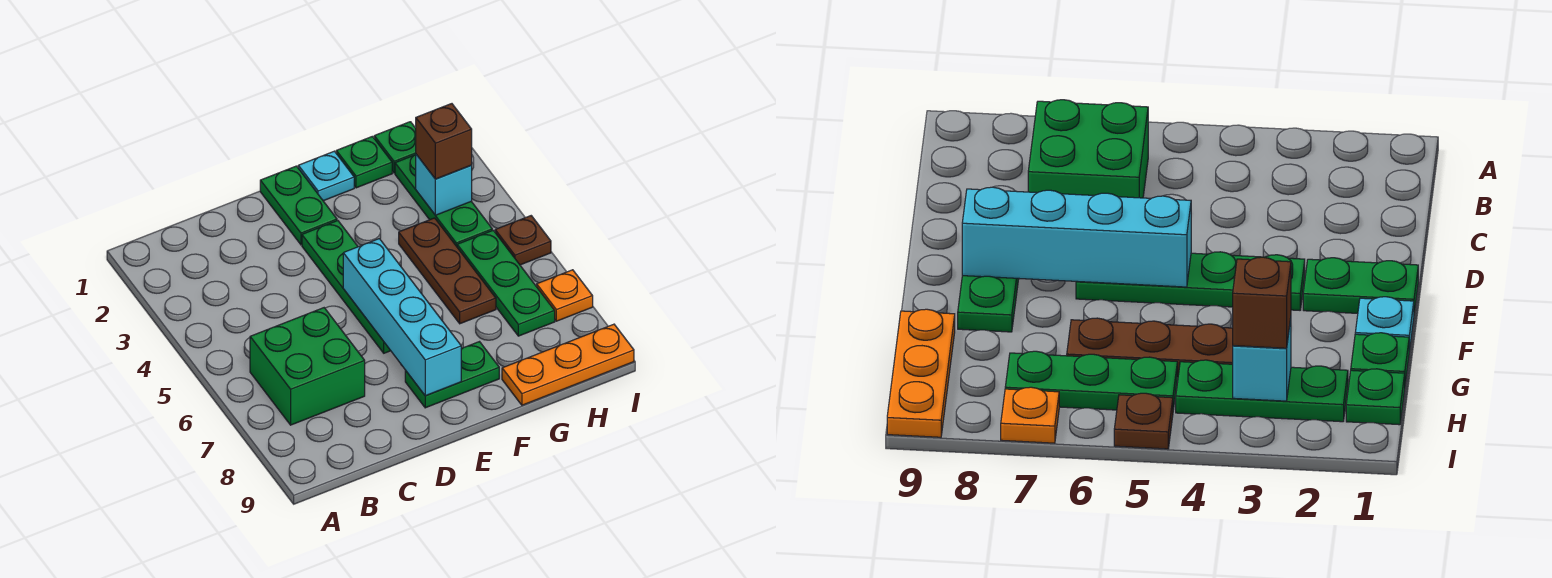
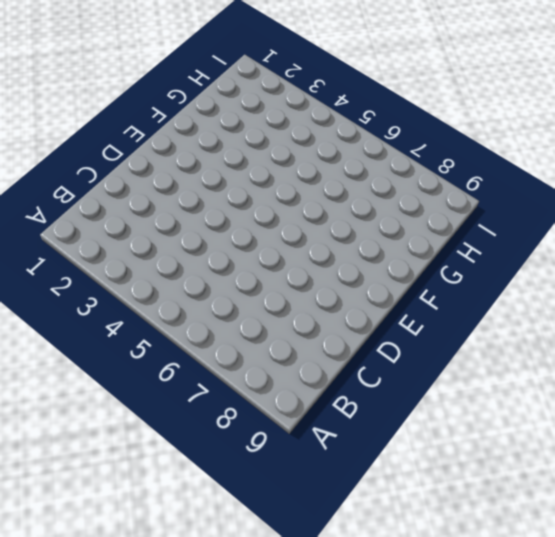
none -> green 2x2 brick [250,308,365,425]
none -> green 1x2 plate [260,166,337,245]
none -> green 1x4 plate [302,221,391,353]

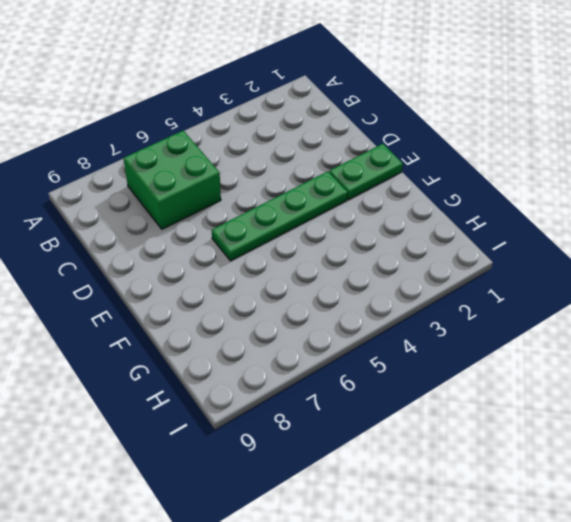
none -> green 1x2 plate [405,342,499,408]
none -> cyan 1x1 plate [298,151,354,201]
none -> green 1x1 plate [336,136,392,188]

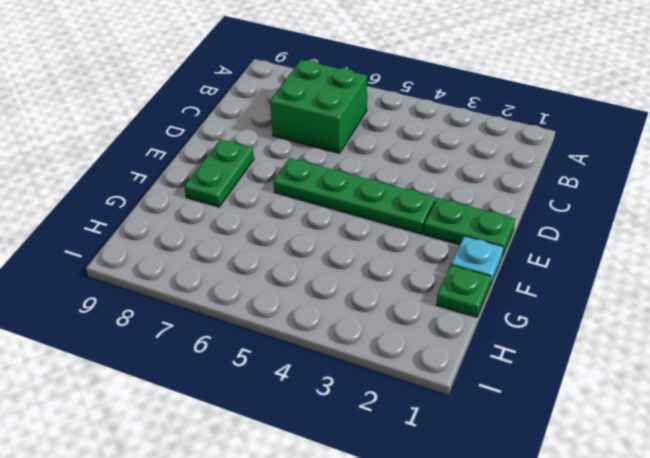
none -> brown 1x3 plate [399,218,496,324]
none -> orange 1x3 plate [502,324,634,405]
none -> green 1x1 plate [374,122,416,173]

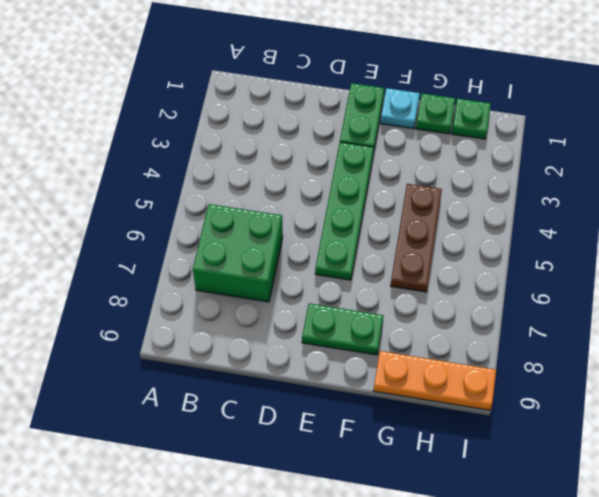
none -> green 1x3 plate [395,155,492,246]
none -> green 1x3 plate [457,230,555,336]
none -> brown 1x1 plate [495,216,551,265]

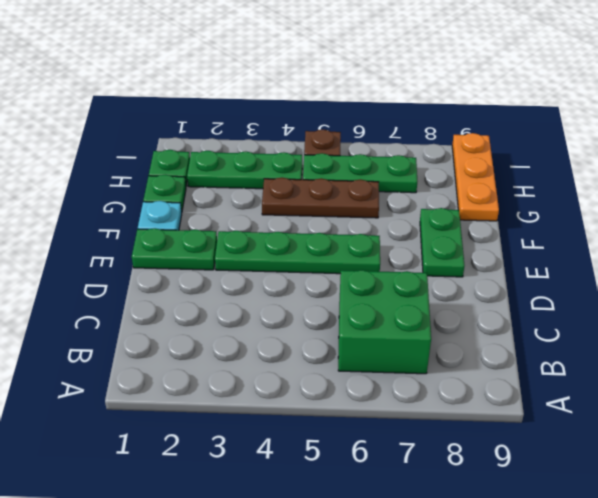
none -> orange 1x1 plate [537,270,593,321]
none -> cyan 1x4 brick [343,239,461,396]
none -> cyan 1x1 brick [416,154,472,215]

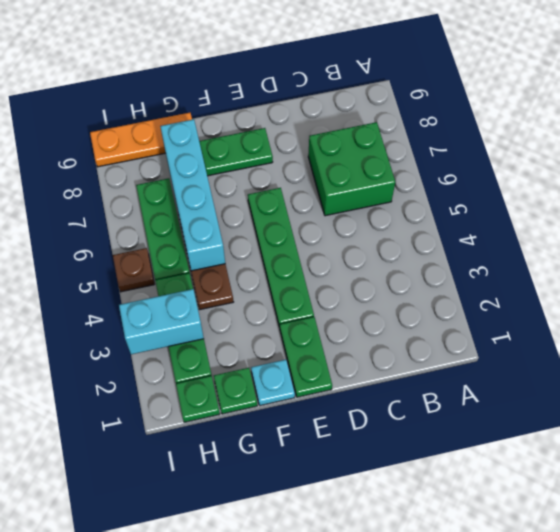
cyan 1x4 brick [160,119,225,271] -> cyan 1x4 brick moved to [343,239,461,396]
cyan 1x2 brick [119,289,204,354] -> cyan 1x1 brick [416,154,472,215]
none -> orange 1x1 plate [537,270,593,321]
none -> brown 1x1 brick [416,104,472,179]

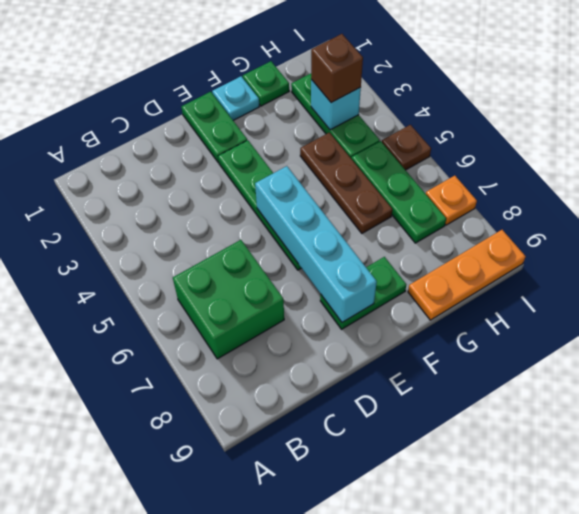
none -> green 1x1 plate [374,122,416,173]

